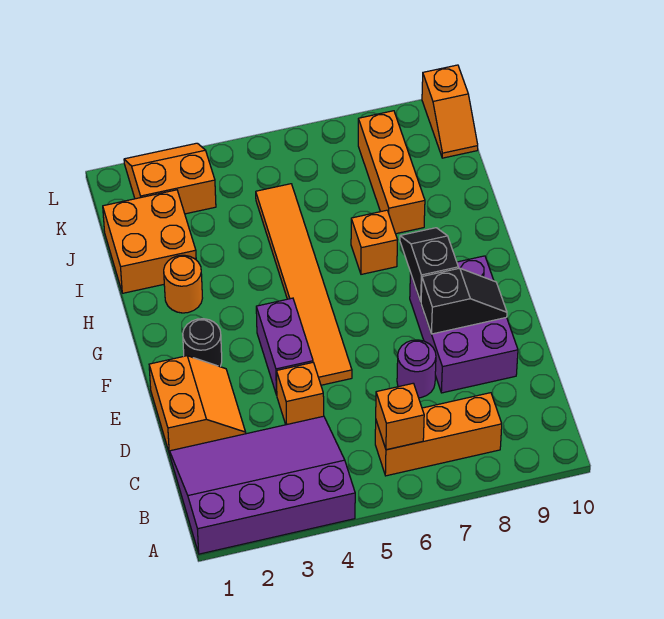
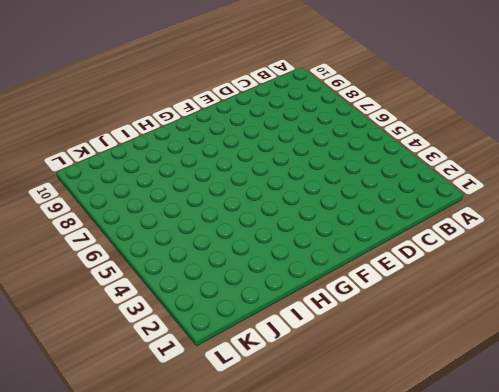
none -> purple 3x4 slope [170,416,355,554]
none -> orange 1x3 brick [375,393,502,476]
none -> orange 2x2 slope [149,356,246,454]

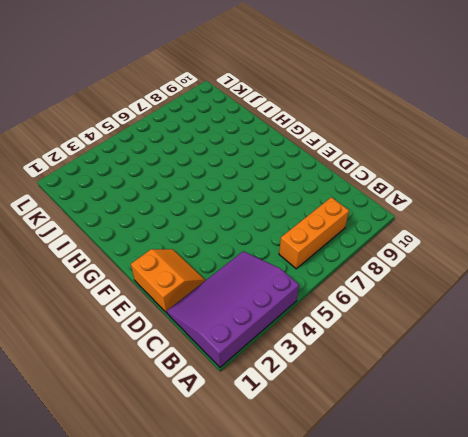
none -> orange 1x1 brick [276,363,324,425]
none -> purple 1x1 round brick [397,340,436,398]
none -> purple 2x3 brick [410,256,518,393]

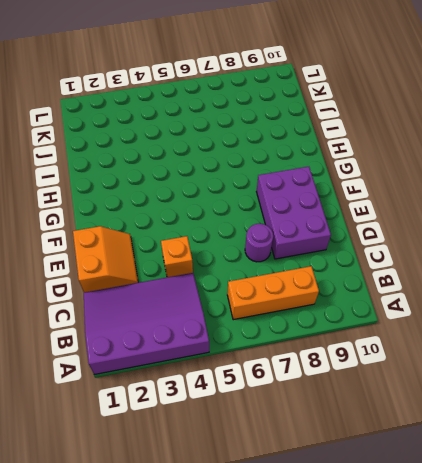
none -> purple 1x2 brick [256,298,313,395]
none -> orange 1x6 tile [256,184,352,385]
none -> black 1x1 round brick [183,319,222,367]

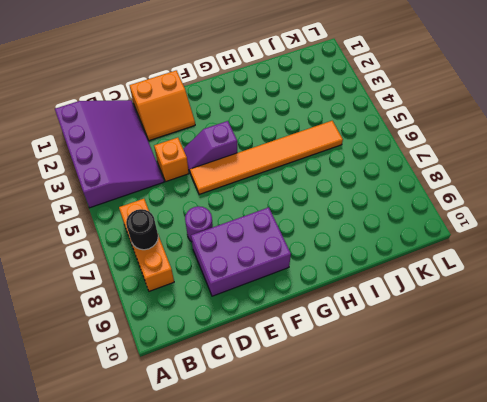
black 1x1 round brick [126,209,158,250] -> black 1x1 round brick moved to [183,319,222,367]
purple 1x2 slope [183,121,237,172] -> purple 1x2 brick [256,298,313,395]
none -> orange 1x1 round brick [164,255,202,313]
none -> orange 1x1 brick [351,210,397,274]
none -> orange 2x2 brick [103,190,196,293]

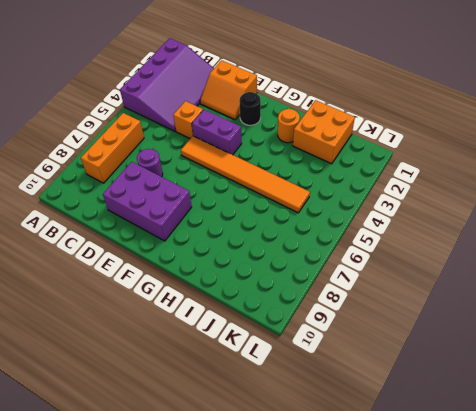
none -> orange 1x1 brick [351,210,397,274]
none -> orange 1x3 brick [358,111,425,234]
none -> orange 2x2 slope [124,143,216,214]

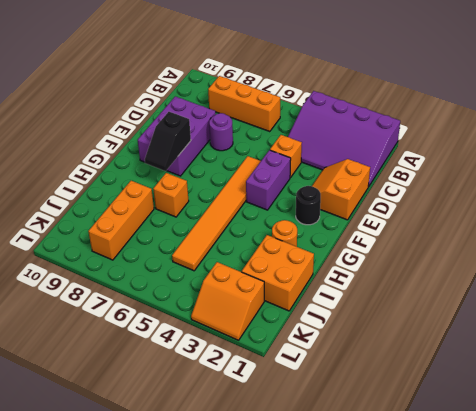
none -> orange 1x2 slope [422,65,478,158]
none -> orange 1x1 brick [376,383,424,450]
none -> black 1x2 slope [421,268,507,334]

